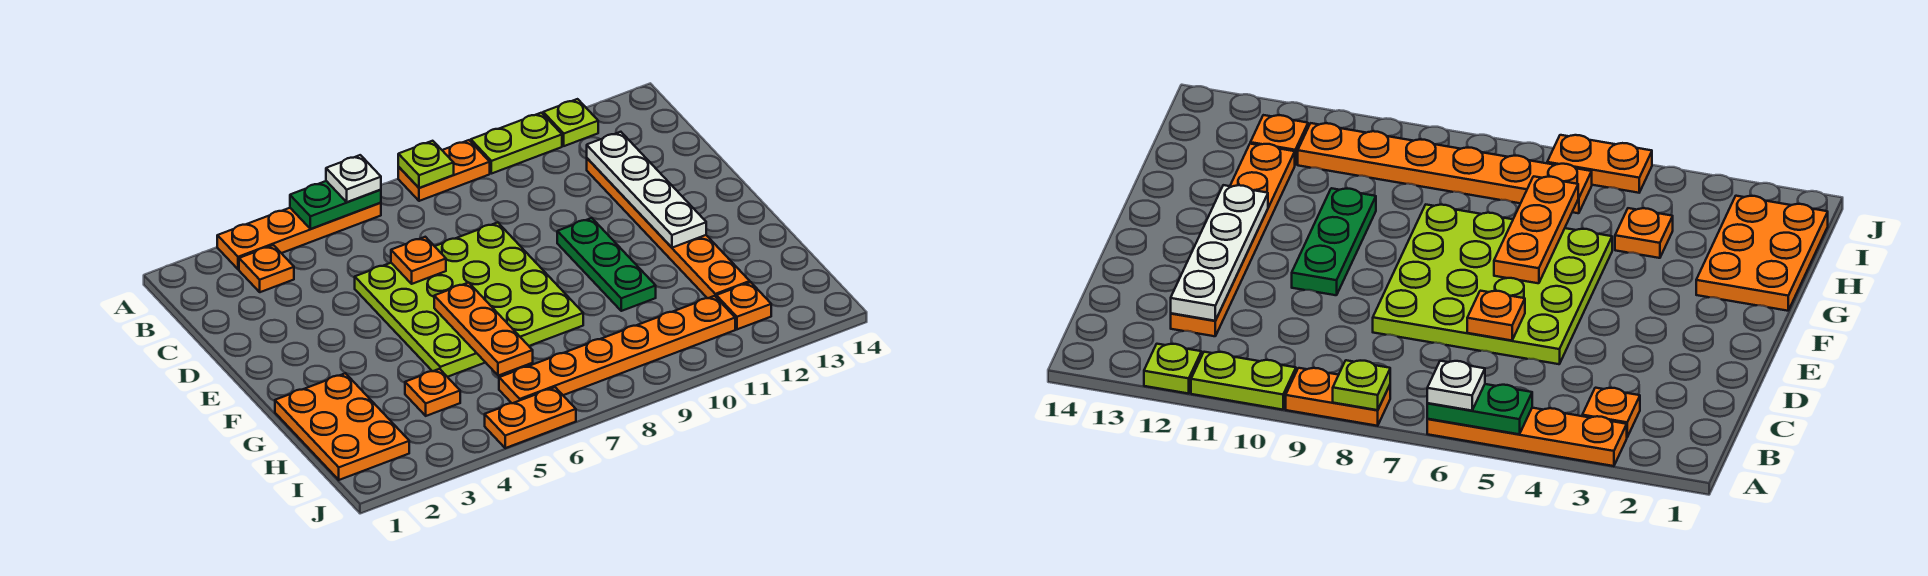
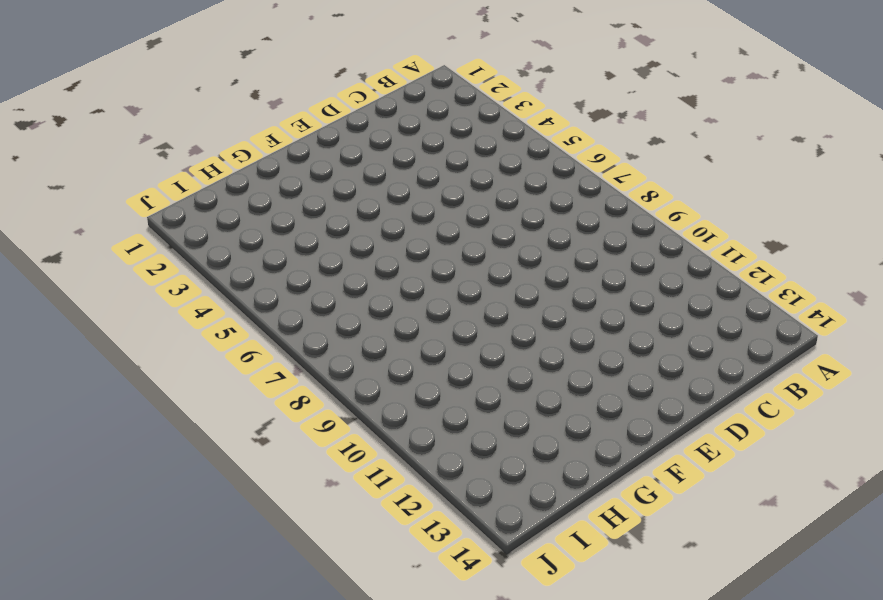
none -> orange 1x4 plate [217,203,381,269]
none -> orange 1x2 plate [398,140,490,201]
none -> lime 1x2 plate [471,113,562,174]

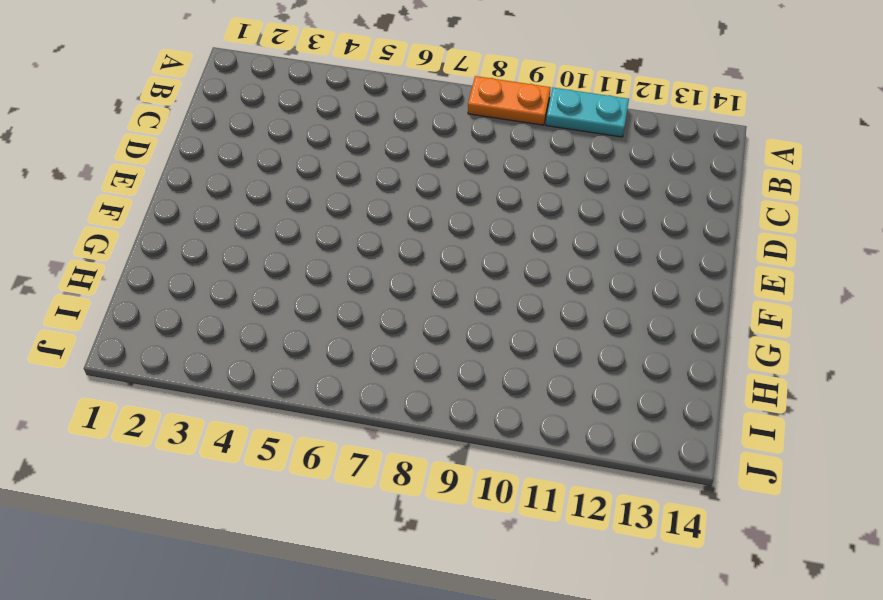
cyan 1x2 plate [546,88,629,137] -> lime 1x2 plate [471,113,562,174]
none -> orange 1x4 plate [217,203,381,269]
none -> lime 1x1 plate [543,99,598,146]
none -> orange 1x1 plate [239,245,294,292]

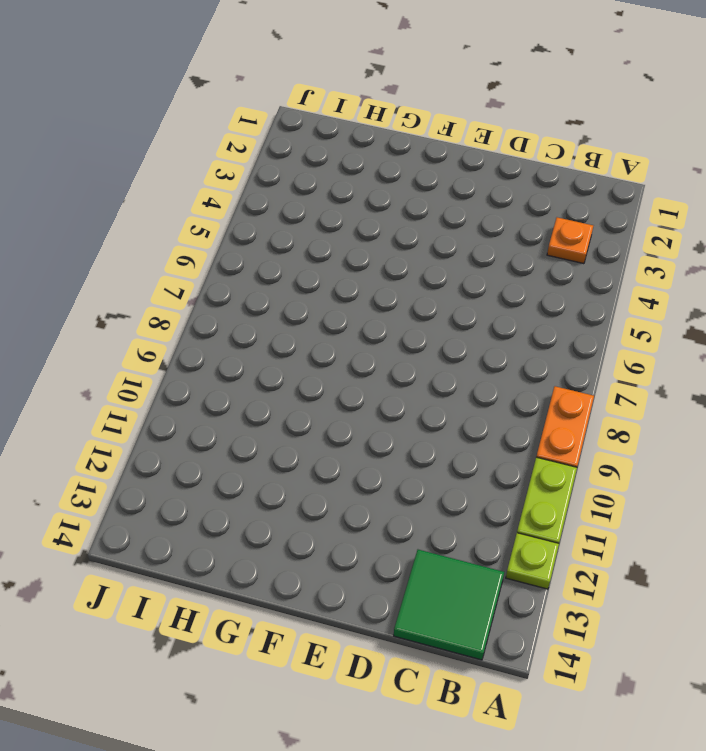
green 2x2 tile [394,550,504,660] -> none
none -> orange 1x4 plate [217,203,381,269]
none -> orange 1x6 plate [587,158,750,298]
none -> lime 4x4 plate [355,222,583,377]

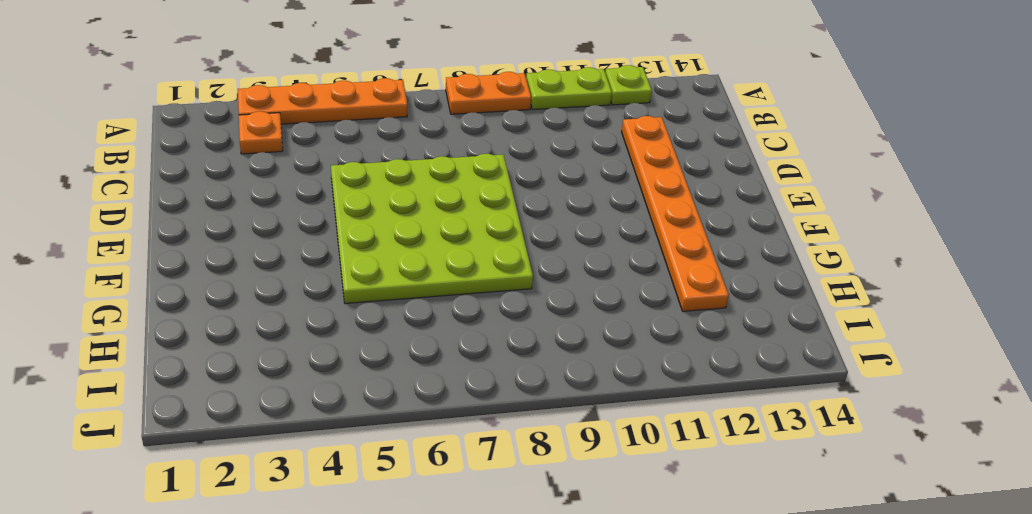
none -> green 1x3 plate [557,218,656,311]
none -> orange 2x3 plate [275,373,409,480]
none -> orange 1x1 plate [405,369,460,416]

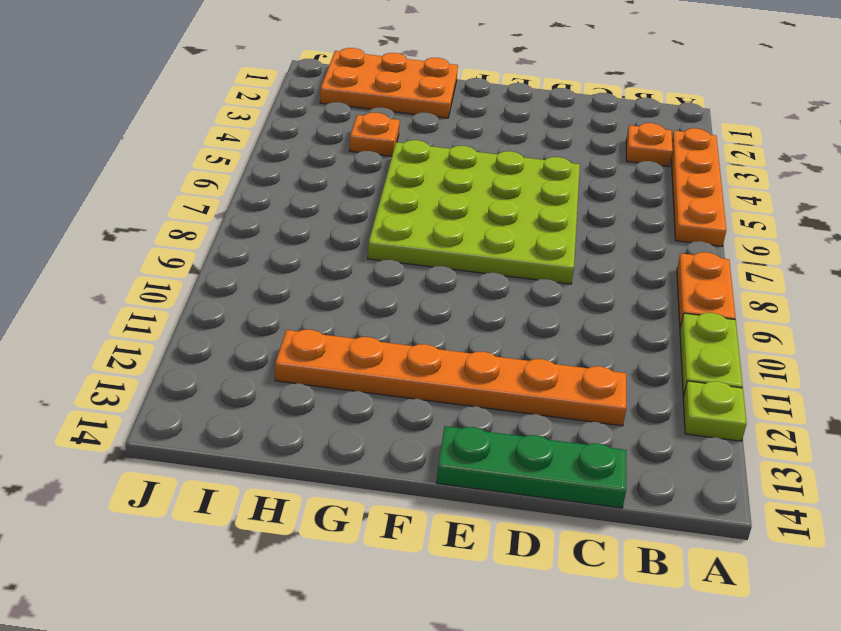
green 1x3 plate [436,426,626,508] -> green 1x3 plate moved to [557,218,656,311]
none -> orange 1x6 plate [499,296,735,403]
none -> orange 1x1 plate [716,282,771,329]
none -> orange 1x2 plate [485,387,576,448]

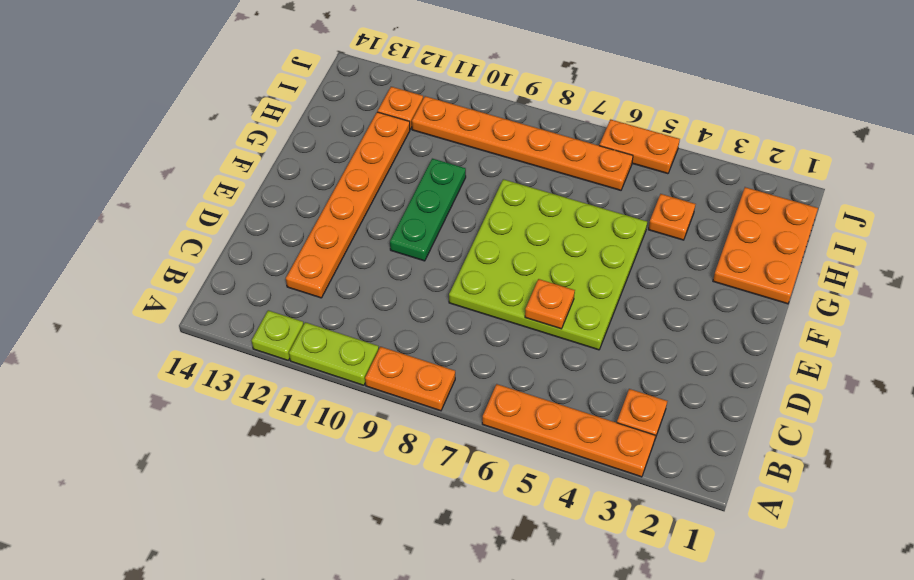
none -> green 1x2 plate [290,181,381,229]
none -> lime 1x1 plate [398,141,454,188]
none -> white 1x4 plate [587,132,706,248]

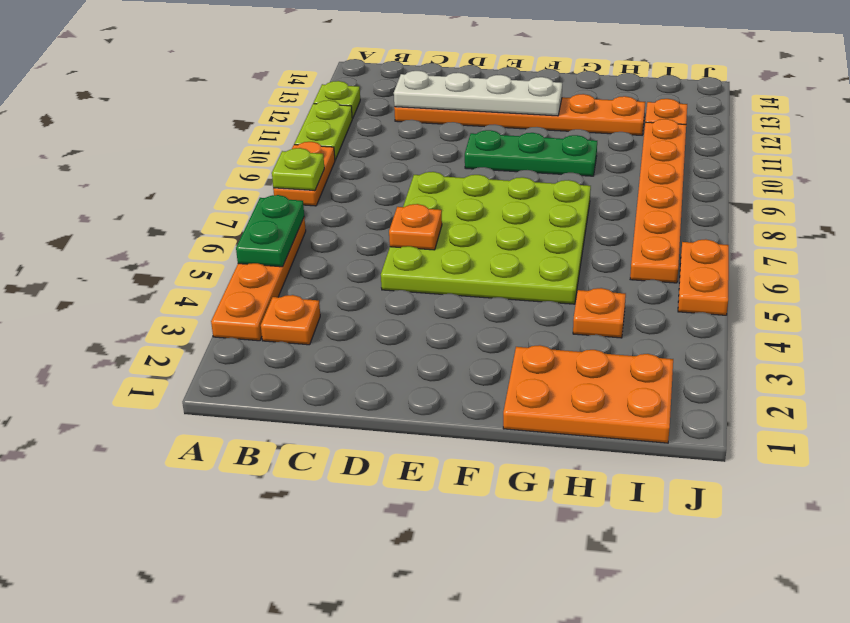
none -> orange 1x3 plate [434,283,533,376]
none -> white 1x1 plate [326,155,381,202]

